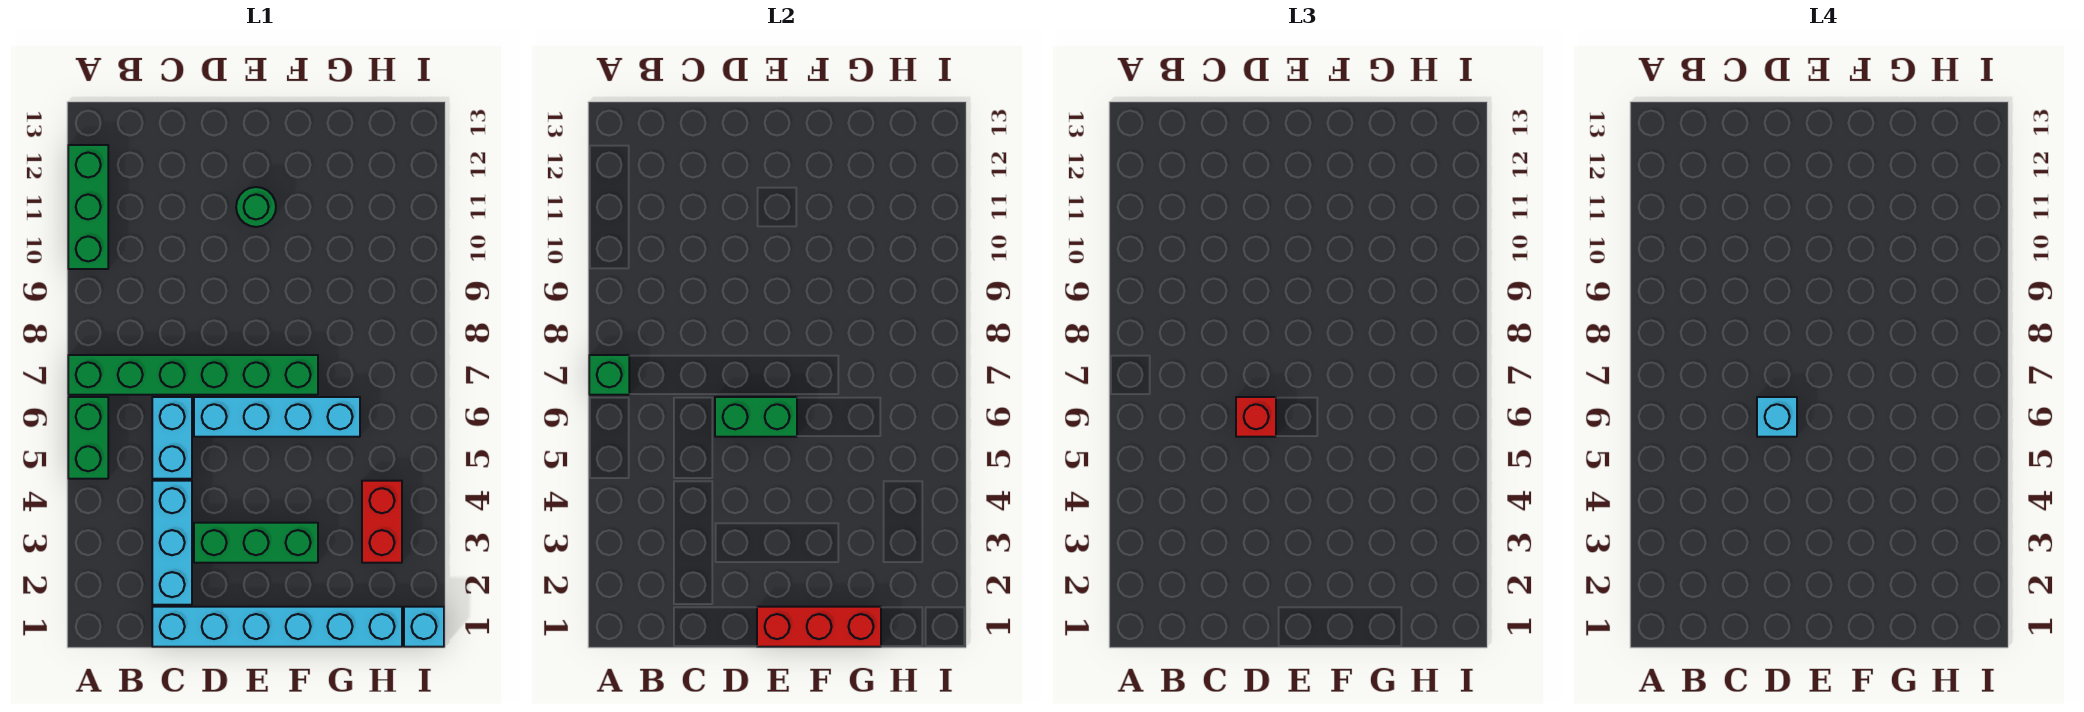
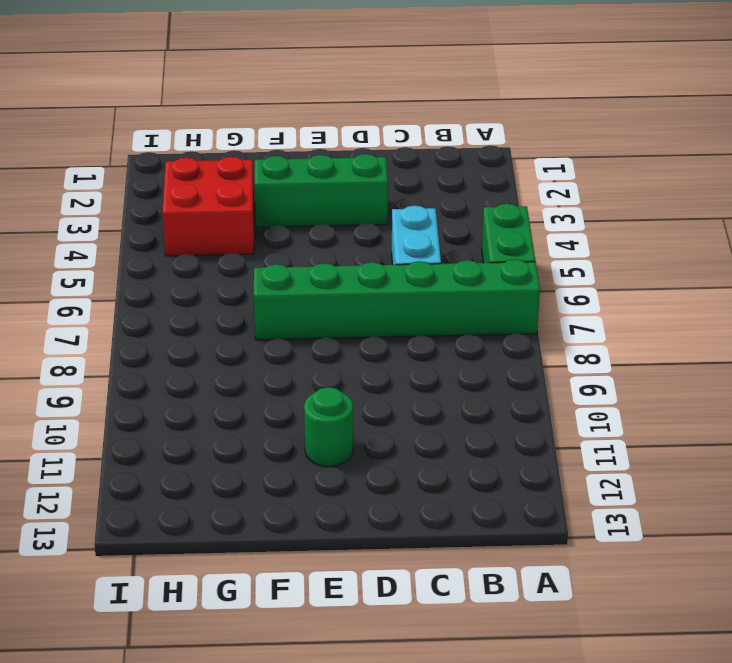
red 2x2 brick [162,157,254,256] -> red 1x2 brick [362,481,402,563]
none -> green 1x3 brick [68,145,108,269]
none -> cyan 1x6 brick [152,607,402,647]
none -> cyan 1x3 brick [152,481,192,605]

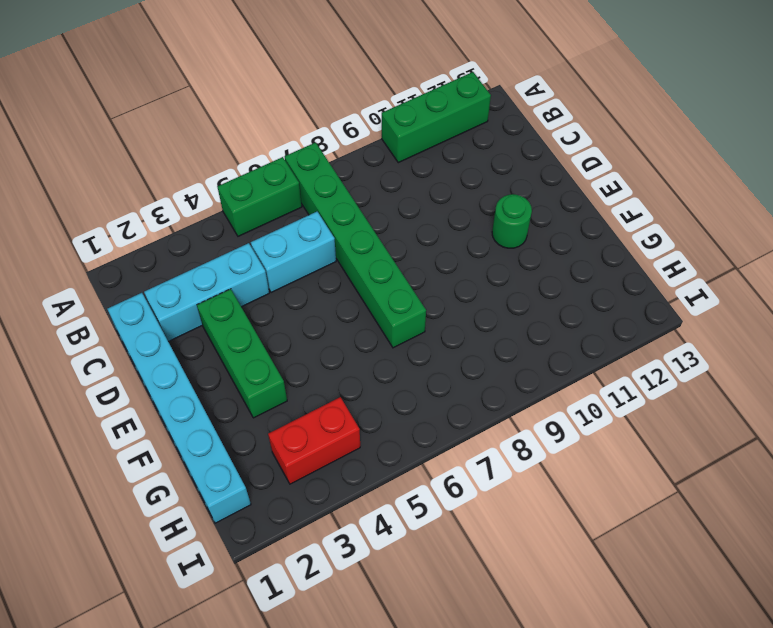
none -> cyan 1x4 brick [194,397,360,437]
none -> cyan 1x1 brick [404,607,444,647]
none -> green 1x1 brick [589,355,629,395]

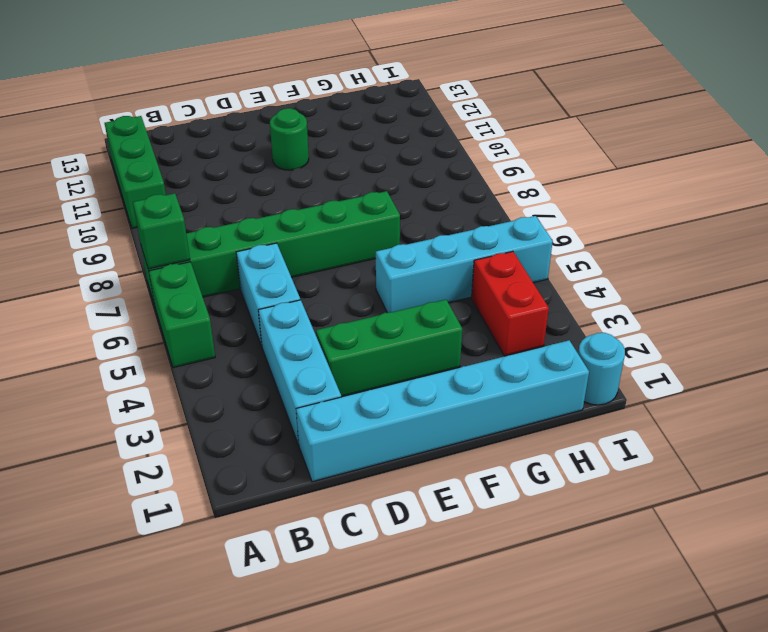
cyan 1x4 brick [376,216,553,313] -> cyan 1x4 brick moved to [194,397,360,437]
cyan 1x1 round brick [578,333,625,405] -> cyan 1x1 brick [404,607,444,647]
none -> green 1x2 brick [715,397,797,437]
none -> red 1x3 brick [757,607,881,647]
none -> red 1x1 brick [1236,397,1276,437]

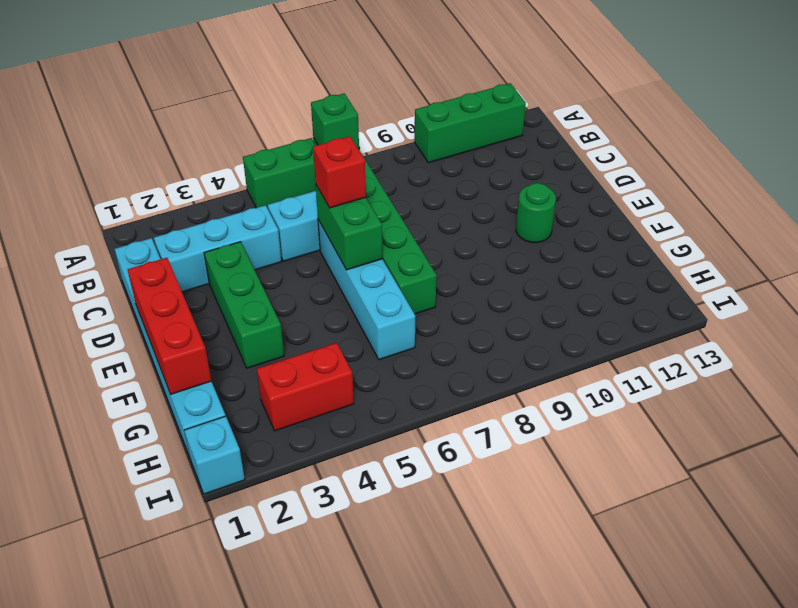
none -> cyan 1x1 brick [1757,397,1797,437]

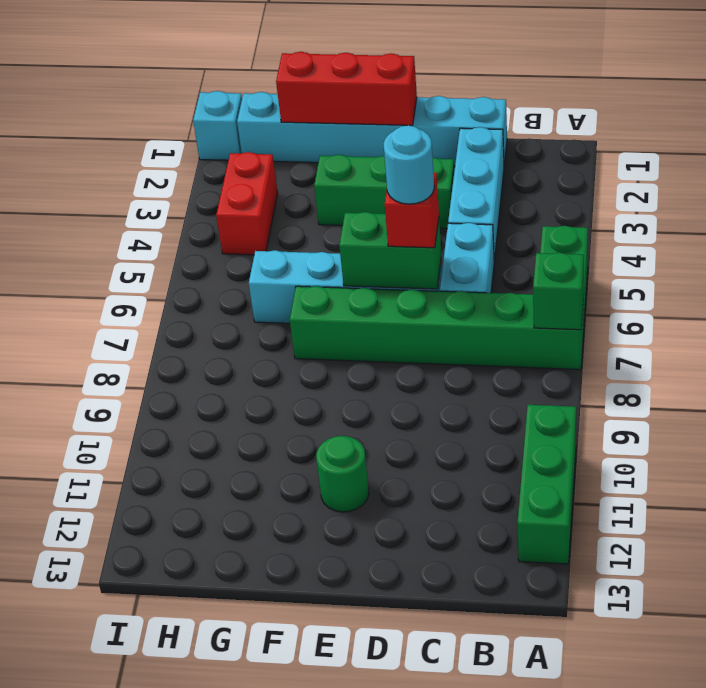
cyan 1x1 round brick [383,125,434,204] -> cyan 1x1 brick [1757,397,1797,437]

